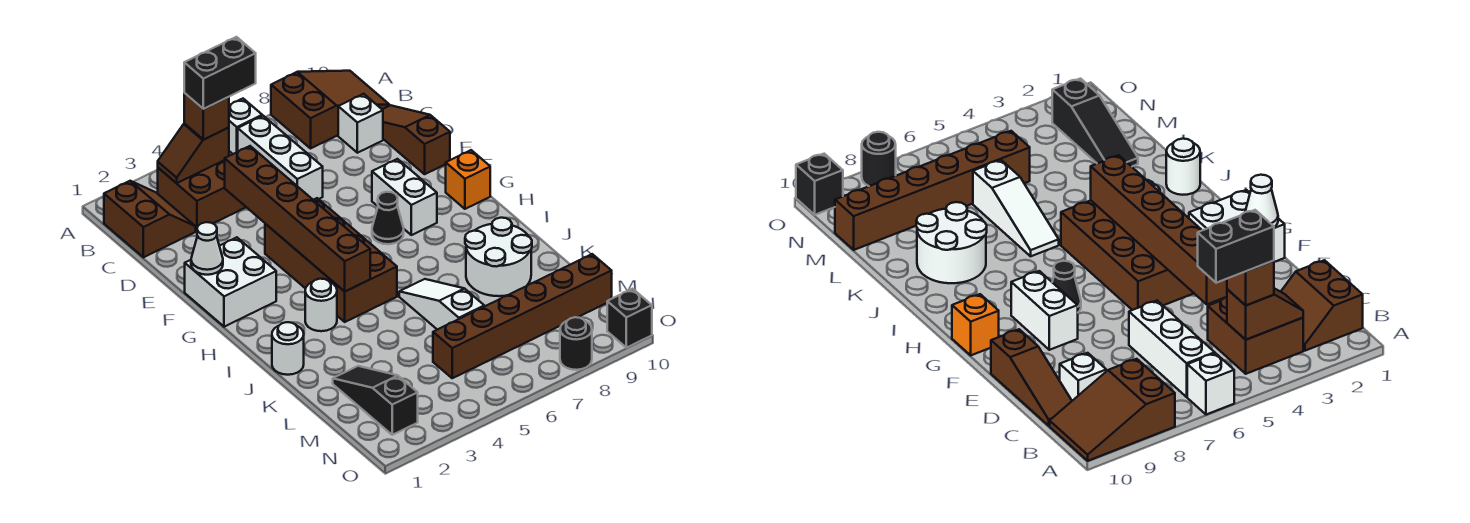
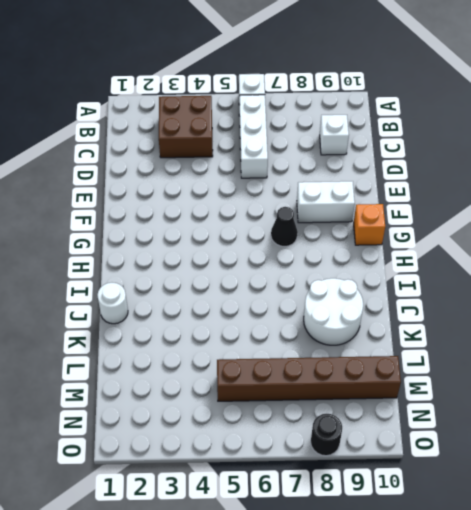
white 1x2 brick [297,181,355,223] -> white 1x2 brick turned to [372,159,437,235]
none -> brown 2x3 slope [271,71,389,148]
none -> brown 2x2 slope [104,181,196,257]
none -> brown 1x3 slope [382,105,450,174]

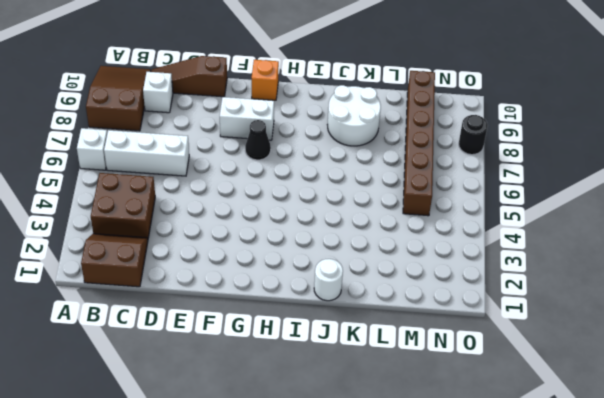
none -> white 2x2 brick [185,237,276,327]
none -> brown 2x4 brick [265,198,397,322]
none -> white 1x1 round brick [305,279,337,331]

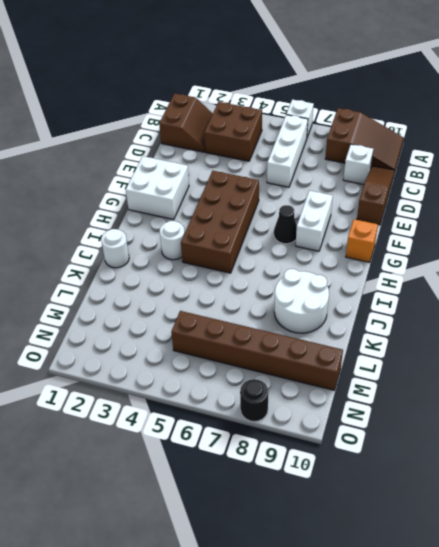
none -> white 1x3 slope [399,279,484,330]
none -> black 1x3 slope [333,366,418,435]
none -> black 1x1 brick [607,289,652,348]

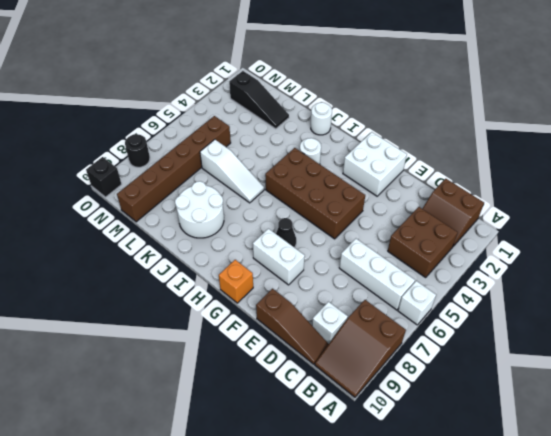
none -> brown 1x2 slope [158,123,229,183]
none -> brown 1x6 brick [225,146,370,291]
none -> white 1x1 cone [191,222,223,275]

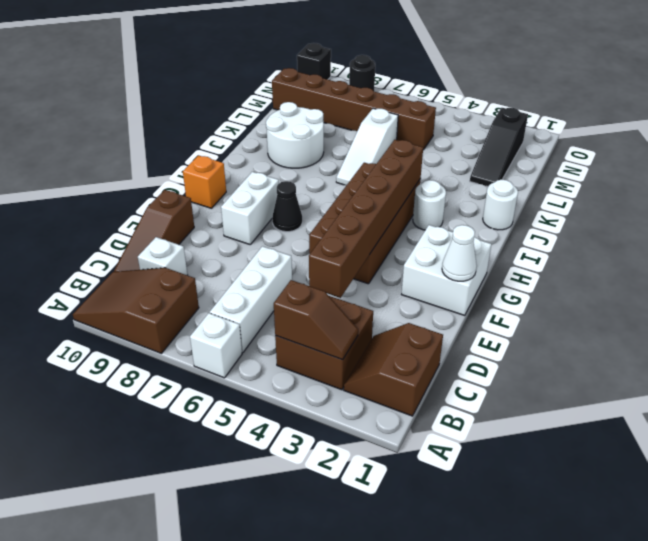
none -> brown 1x1 brick [184,93,229,140]
none -> black 1x2 brick [184,37,256,109]

